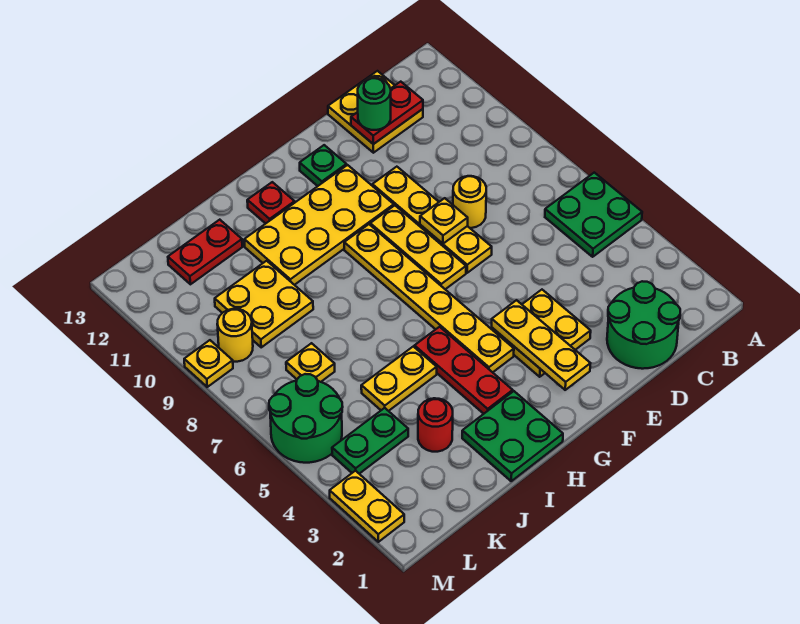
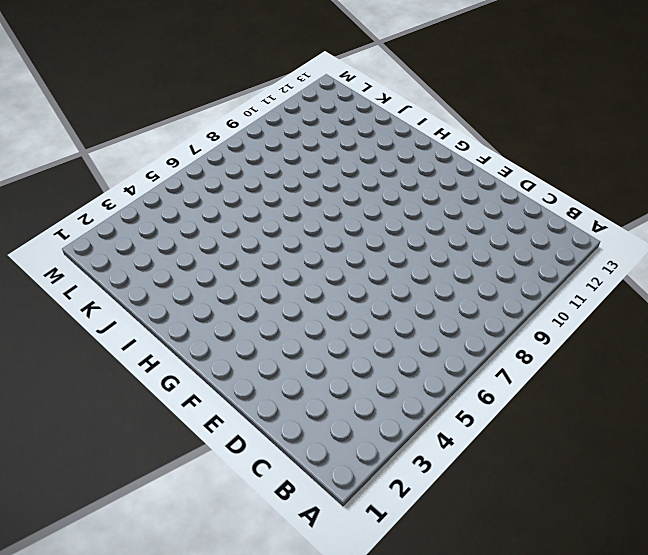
none -> green 2x2 plate [545,173,642,257]
none -> green 2x2 round brick [607,281,680,369]
none -> yellow 2x2 plate [328,71,423,153]

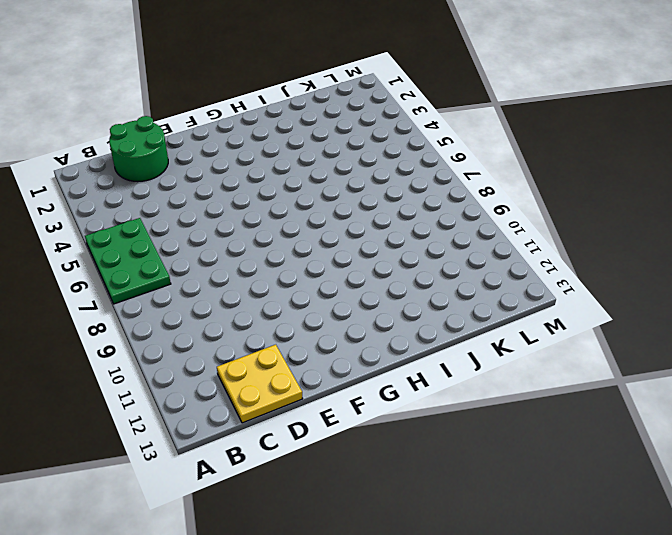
green 2x3 plate [85,218,171,304] -> green 2x2 plate [545,173,642,257]
none -> yellow 1x1 round brick [453,176,486,228]
none -> yellow 2x2 plate [492,290,591,377]
none -> yellow 1x4 plate [372,167,492,273]

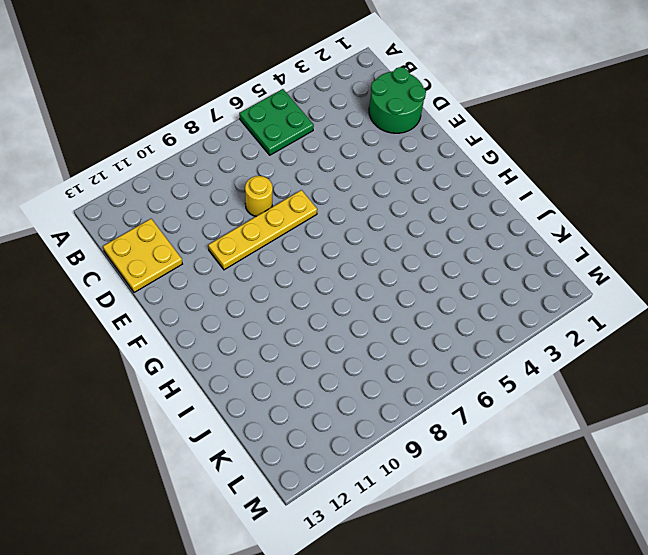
none -> yellow 2x2 plate [492,290,591,377]
none -> yellow 1x3 plate [370,205,466,289]
none -> yellow 2x4 plate [244,165,394,285]

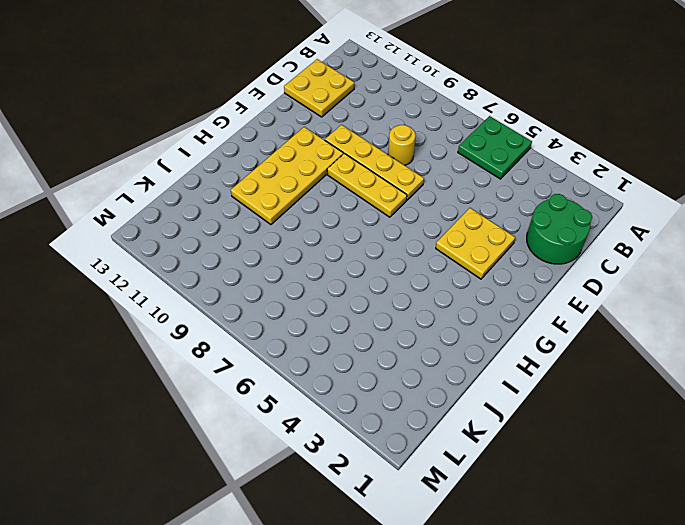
none -> green 1x1 plate [300,145,346,186]
none -> yellow 1x6 plate [344,224,514,372]
none -> green 2x2 plate [462,391,563,481]

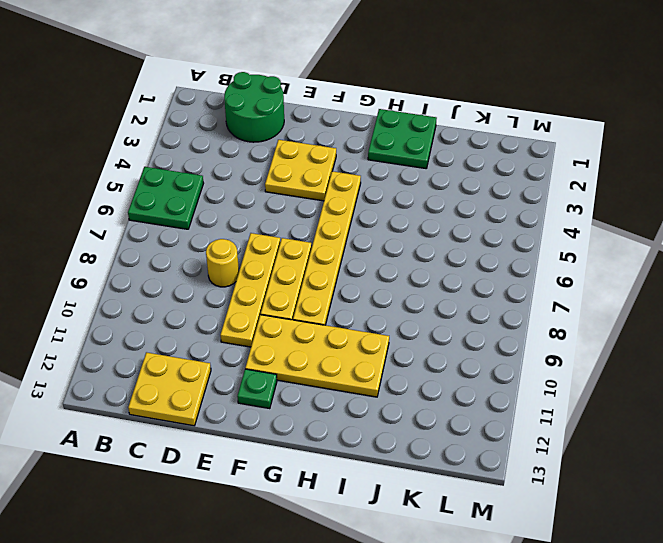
none -> red 1x3 plate [415,327,513,414]
none -> red 1x1 plate [247,182,295,224]
none -> yellow 1x2 plate [361,346,437,411]

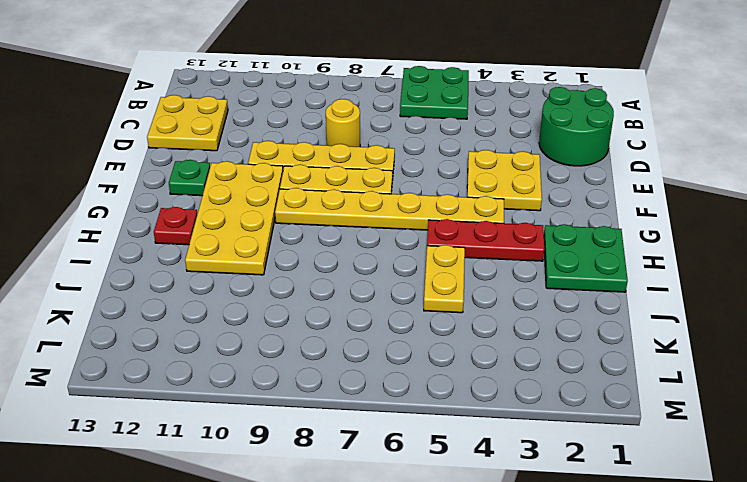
none -> red 1x1 round brick [418,398,453,452]
none -> yellow 2x2 plate [215,261,313,347]
none -> red 1x2 plate [168,220,242,284]

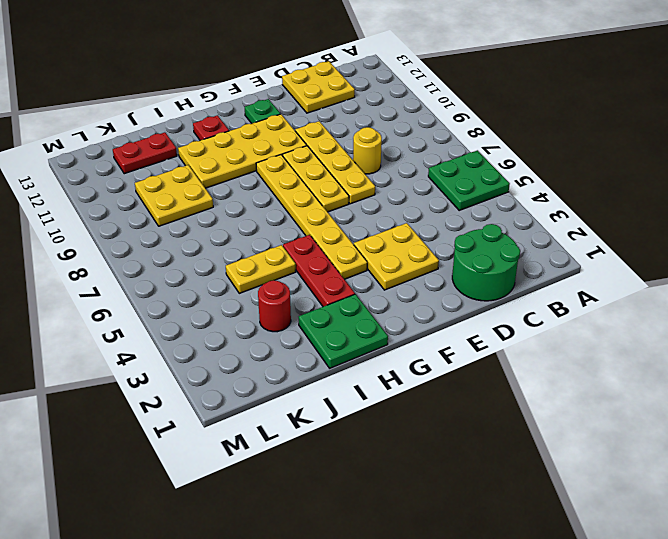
none -> green 1x2 plate [332,408,408,474]
none -> yellow 1x1 plate [286,343,335,382]
none -> green 2x2 round brick [269,374,343,463]

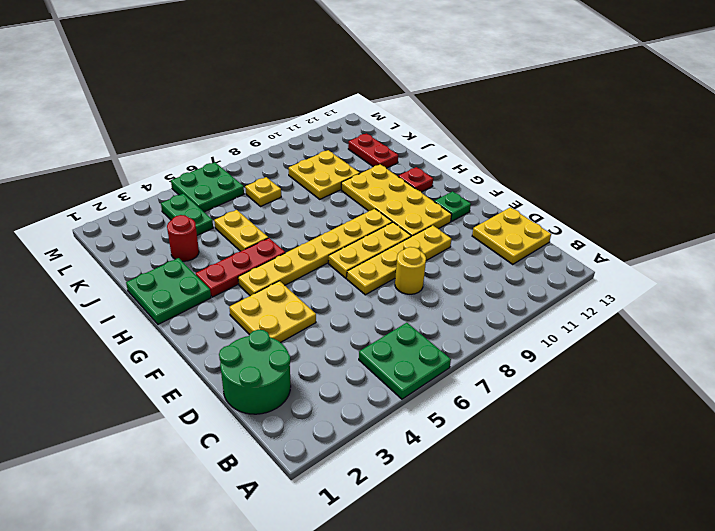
green 2x2 plate [171,162,244,212] -> green 2x2 round brick [269,374,343,463]
none -> yellow 1x1 round brick [217,309,253,362]
none -> yellow 1x2 plate [330,471,404,542]
none -> yellow 1x1 plate [184,340,233,387]

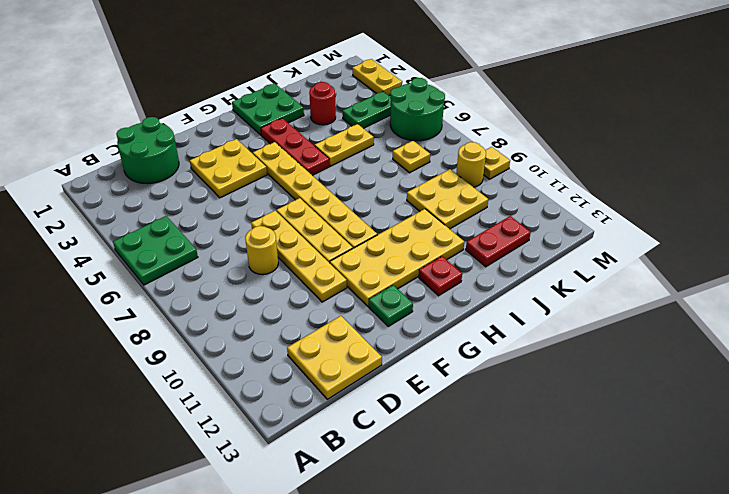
none -> red 1x2 plate [351,82,423,144]
none -> yellow 1x1 plate [420,198,468,244]
none -> yellow 1x3 plate [492,300,590,390]

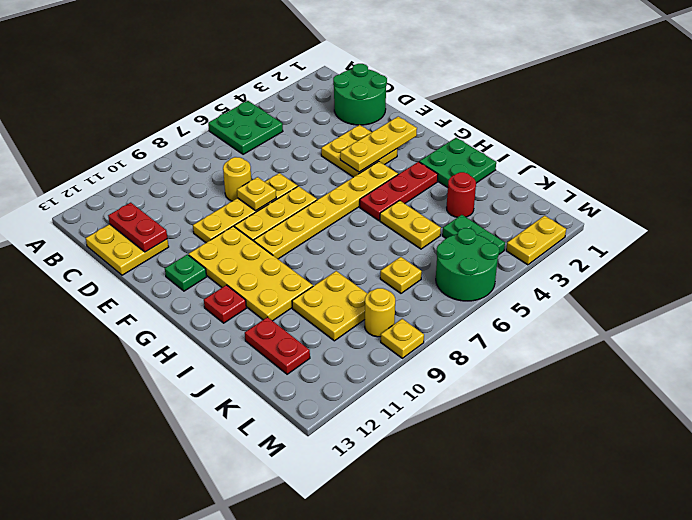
none -> green 1x1 round brick [358,78,391,130]

